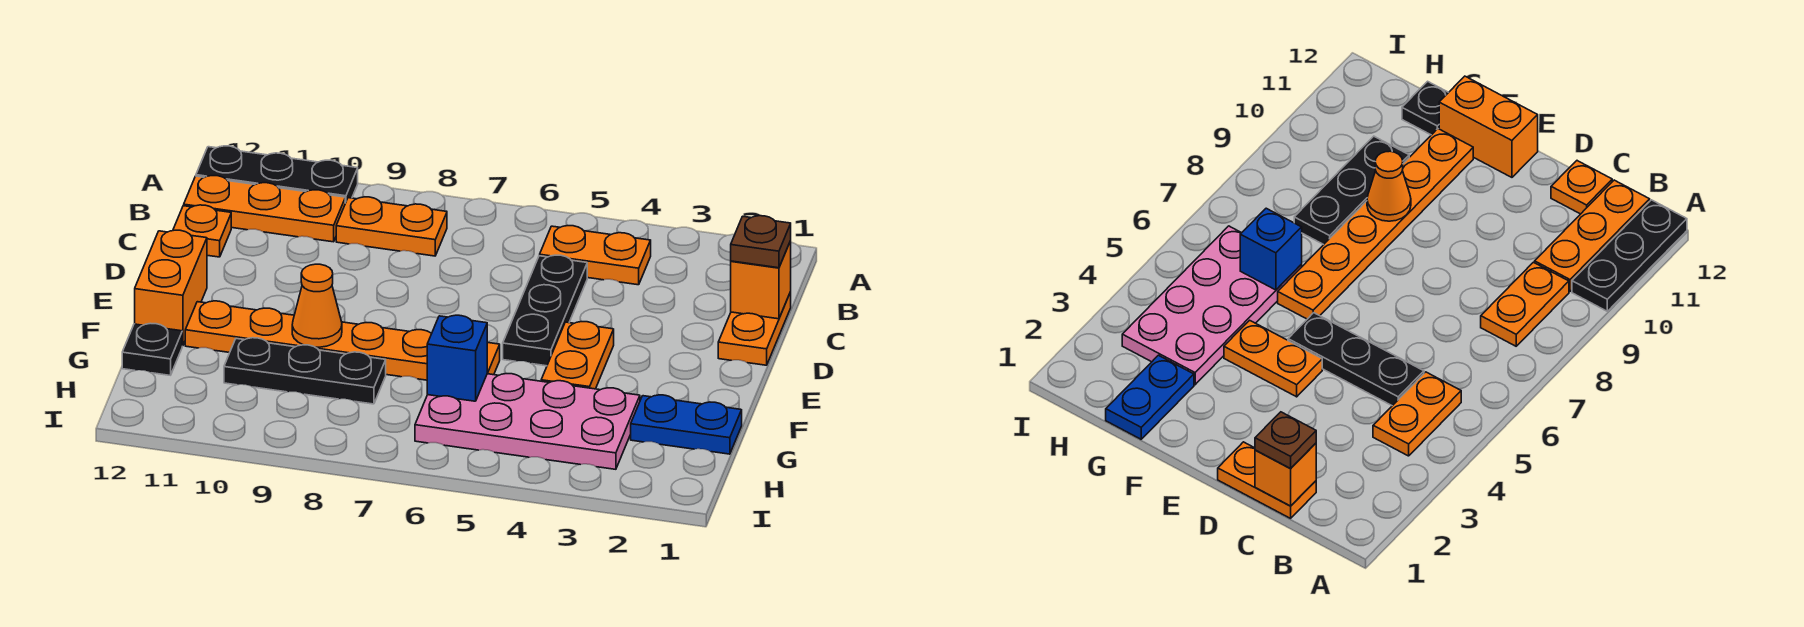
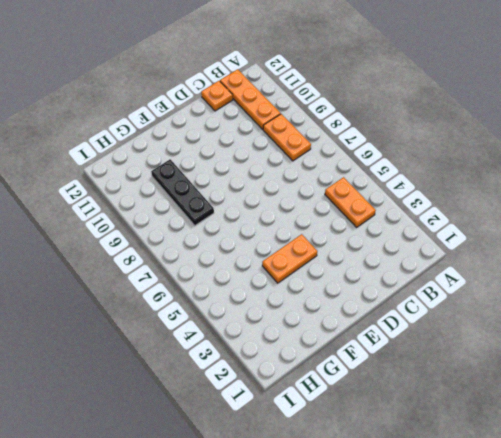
none -> black 1x3 plate [196,146,358,203]
none -> orange 1x2 plate [718,292,791,365]
none -> black 1x3 plate [503,255,587,366]

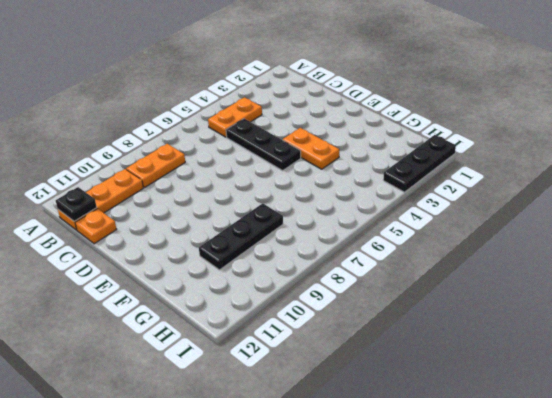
black 1x1 plate [56,187,97,221] -> black 1x1 plate moved to [122,323,182,375]
black 1x3 plate [383,135,456,192] -> black 1x3 plate moved to [196,146,358,203]
none -> orange 1x2 plate [718,292,791,365]
none -> orange 1x2 brick [135,230,207,346]
none -> orange 1x6 plate [185,301,500,380]

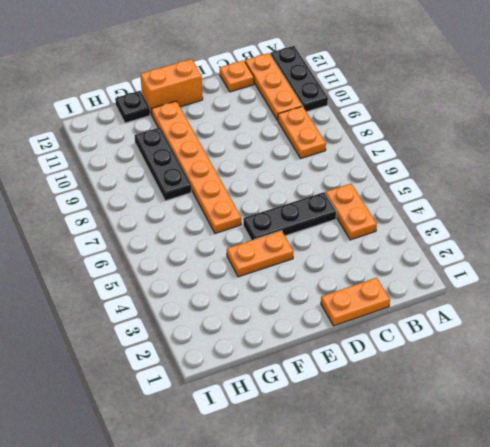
none -> blue 1x2 plate [631,395,742,454]
none -> pink 2x4 plate [415,374,640,469]
none -> orange 1x1 brick [731,241,791,319]

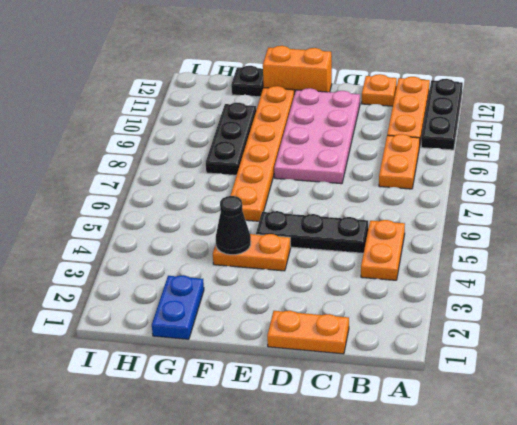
pink 2x4 plate [274,88,360,184] -> pink 2x4 plate moved to [415,374,640,469]
black 1x1 cone [216,196,251,255] -> none
none -> orange 1x1 brick [731,241,791,319]
none -> orange 1x1 cone [292,264,342,347]
none -> blue 1x1 brick [427,315,487,401]

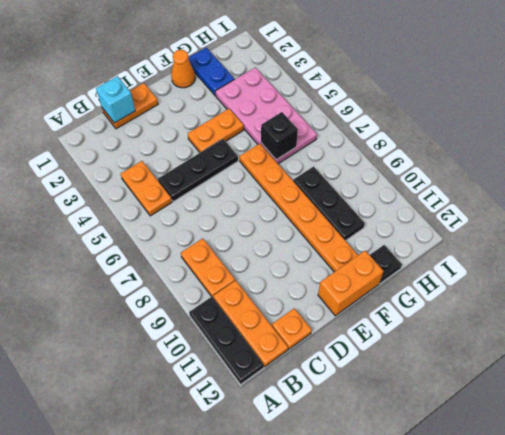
cyan 1x1 brick [96,76,135,123] -> orange 1x1 brick [731,241,791,319]
orange 1x1 cone [171,50,195,88] -> orange 1x1 cone moved to [292,264,342,347]
black 1x1 brick [261,112,298,160] -> blue 1x1 brick [427,315,487,401]
none -> brown 1x1 plate [731,216,791,268]

